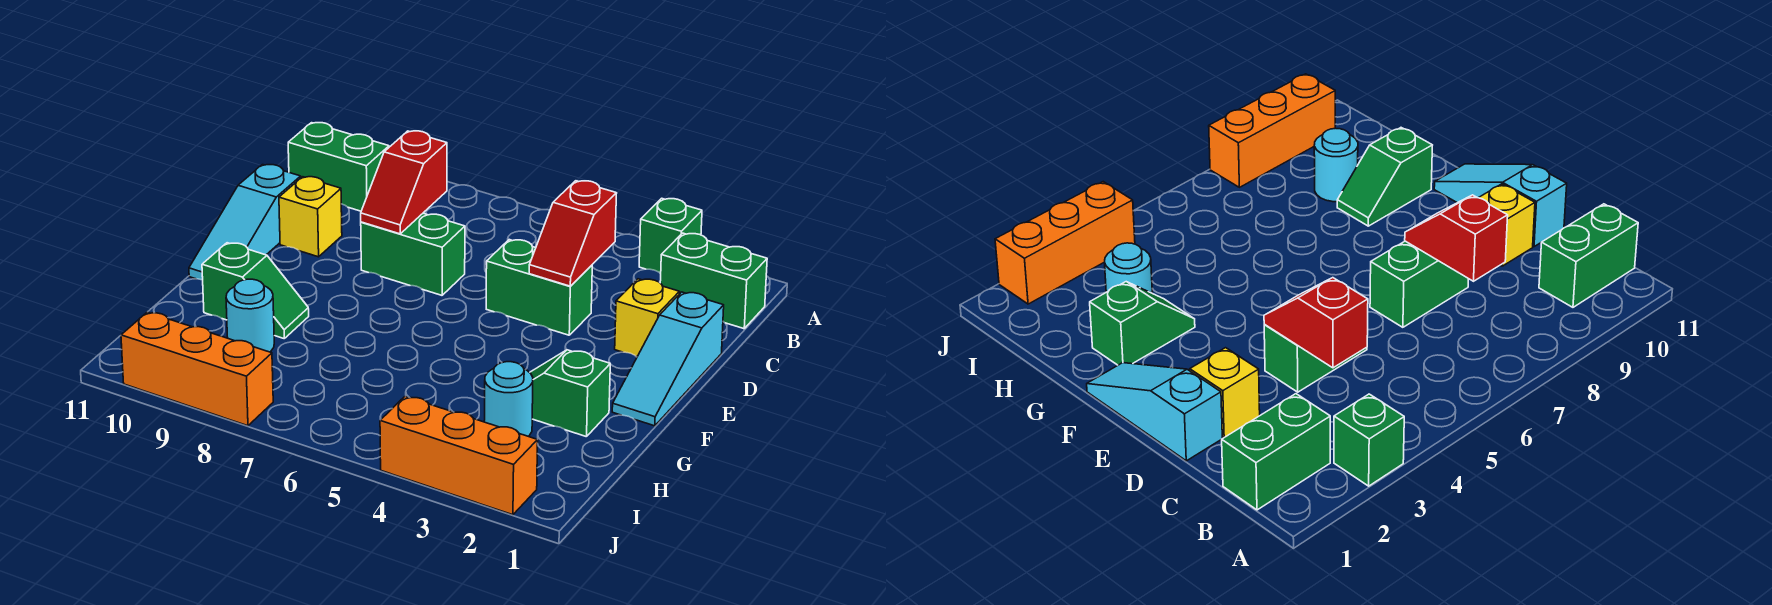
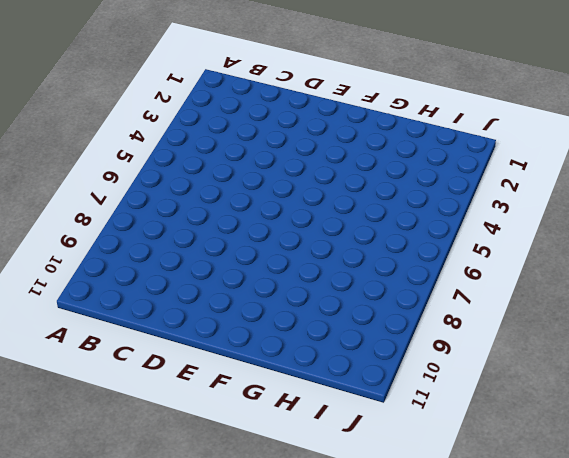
none -> green 1x1 brick [639,198,702,274]
none -> green 1x2 brick [660,233,767,329]
none -> green 1x2 brick [288,123,389,211]

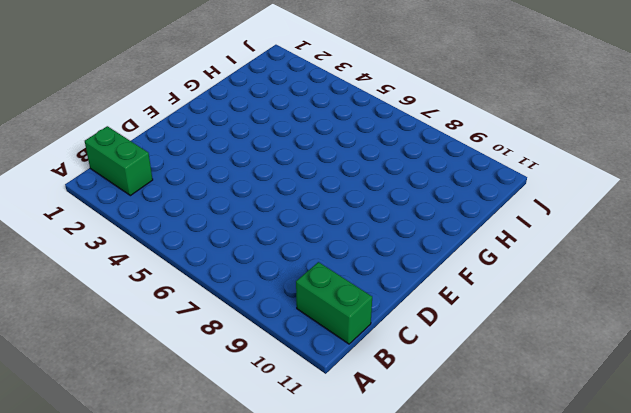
none -> green 1x1 brick [639,198,702,274]
none -> cyan 1x3 slope [612,292,724,426]
none -> yellow 1x1 brick [615,279,679,357]

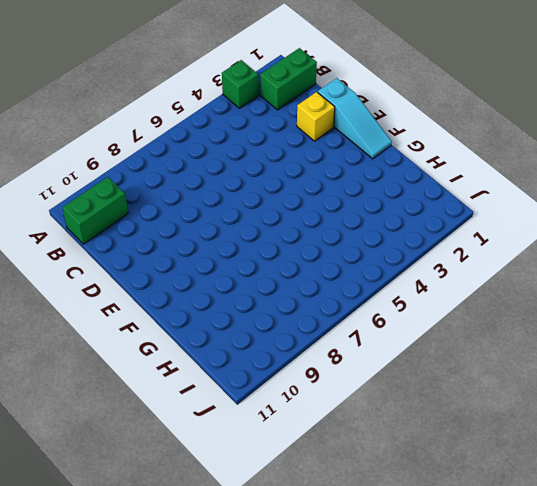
none -> green 1x2 brick [486,240,592,335]
none -> green 1x2 brick [361,213,465,295]
none -> yellow 1x1 brick [279,177,342,257]

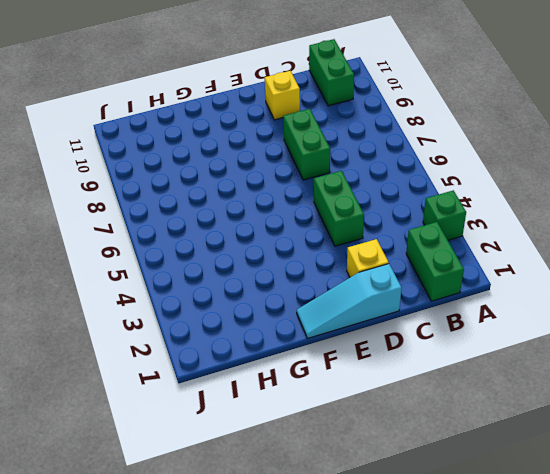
none -> cyan 1x3 slope [189,165,301,280]
none -> green 1x2 slope [530,350,610,437]
none -> green 1x2 slope [202,243,309,338]

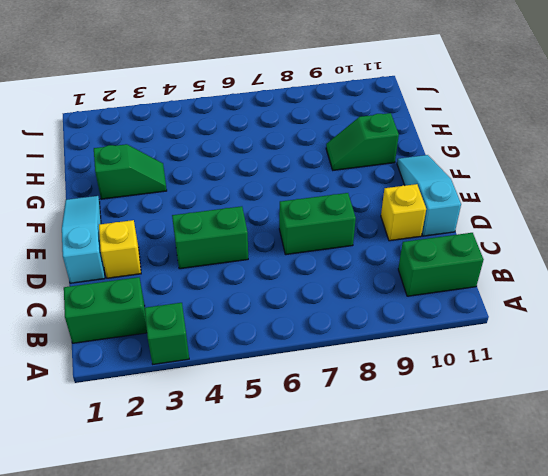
none -> cyan 1x1 round brick [484,362,533,436]
none -> cyan 1x1 round brick [226,279,274,352]
none -> orange 1x3 brick [380,396,538,515]

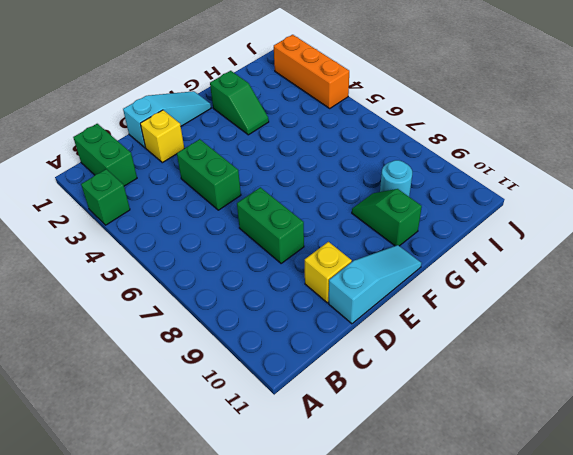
none -> green 1x2 brick [288,123,389,211]
none -> cyan 1x1 round brick [484,362,533,436]
none -> orange 1x3 brick [121,312,273,426]

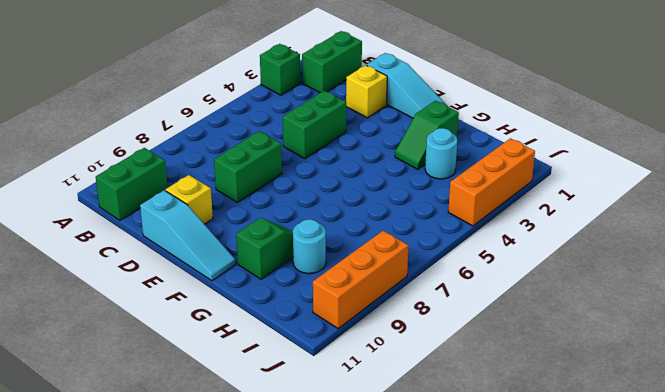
none -> red 1x2 slope [529,181,617,286]
none -> red 1x2 slope [361,131,447,234]

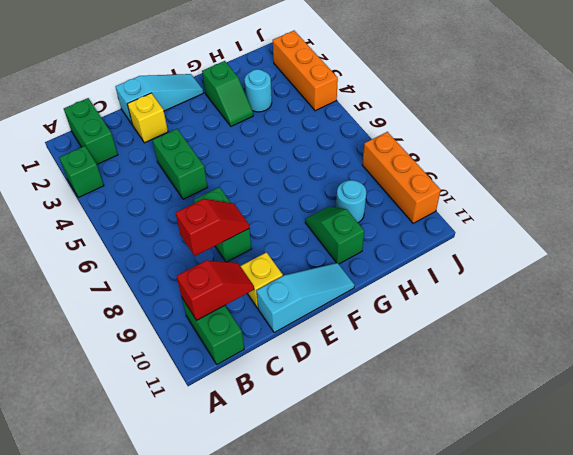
red 1x2 slope [177,260,254,320] -> red 1x2 slope moved to [529,181,617,286]

